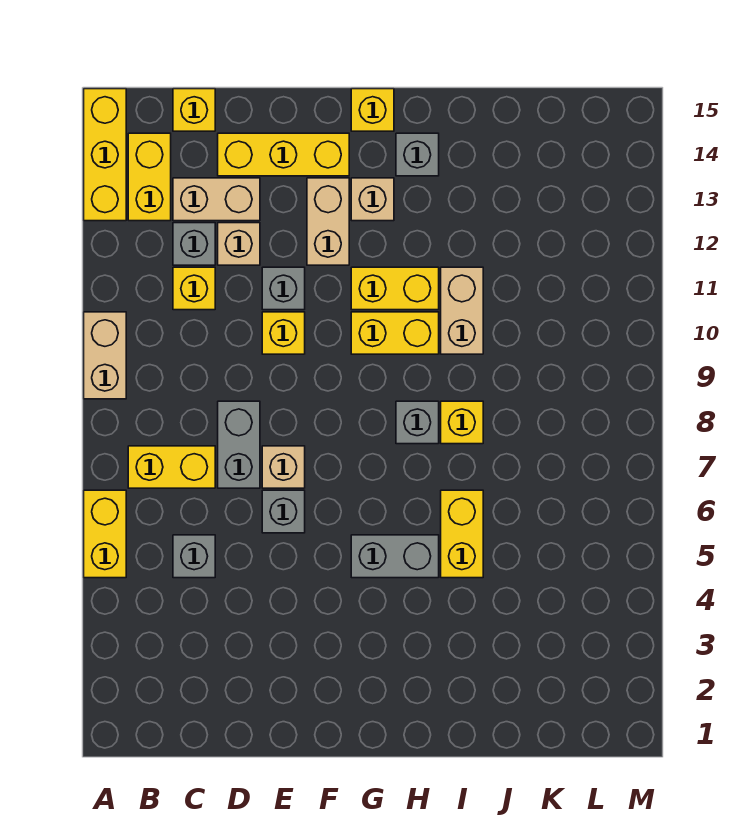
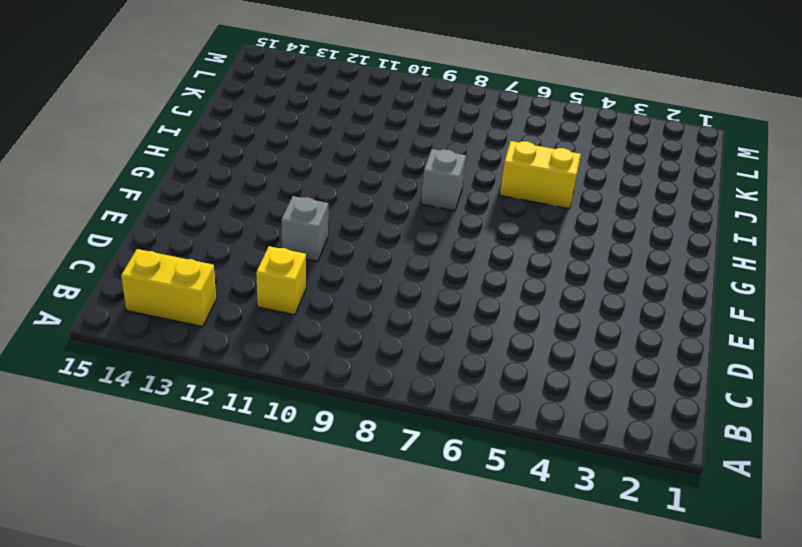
none -> yellow 1x2 brick [84,490,126,578]
none -> tan 1x2 brick [84,312,126,399]
none -> yellow 1x3 brick [84,89,126,221]

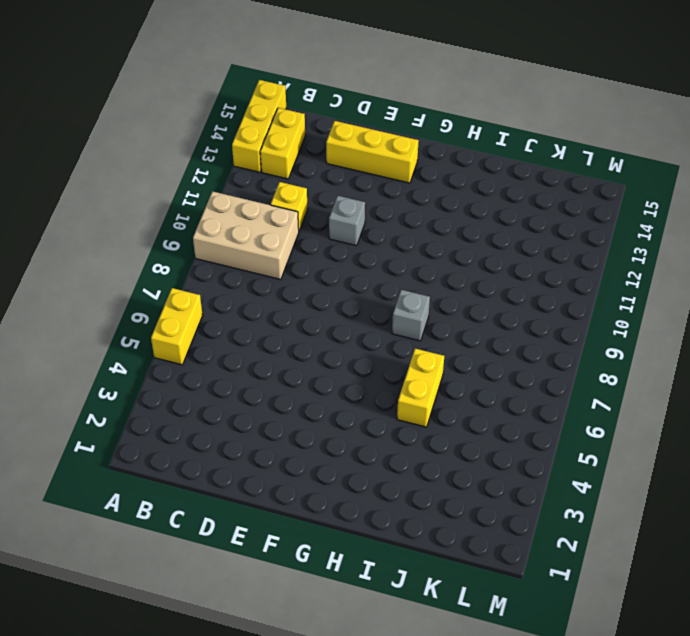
tan 2x3 brick [193,191,299,279] -> tan 1x2 brick [84,312,126,399]
none -> yellow 1x2 brick [128,446,215,488]
none -> grey 1x1 brick [173,535,215,578]
none -> grey 1x1 brick [173,223,215,265]

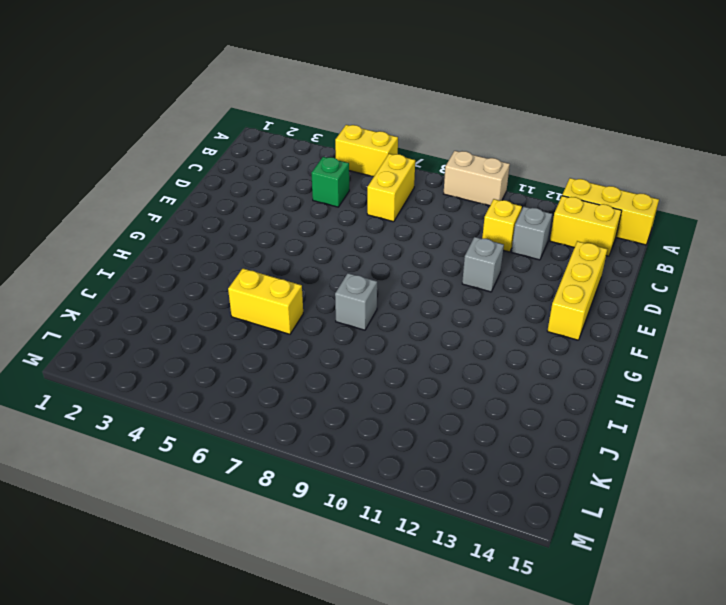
green 1x1 brick [312,157,349,207] -> grey 1x1 brick [173,535,215,578]
none -> tan 1x2 brick [173,178,260,221]
none -> yellow 1x1 brick [173,89,215,131]
none -> grey 1x2 brick [218,401,260,488]

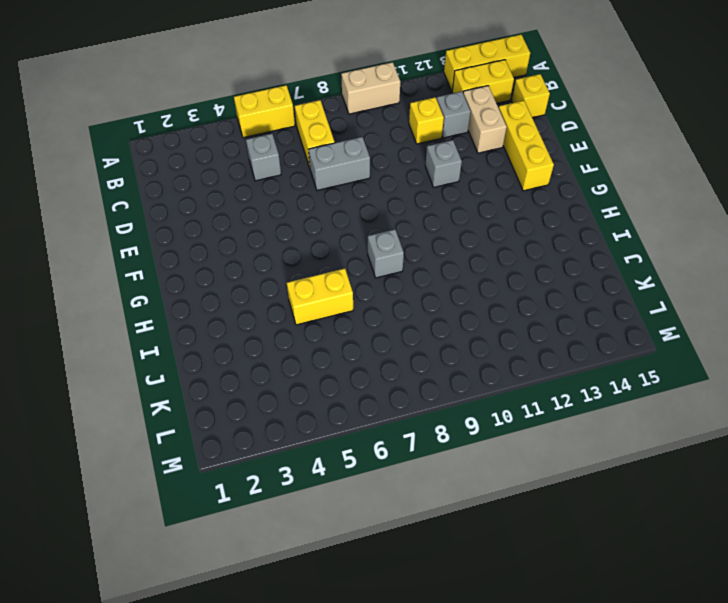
none -> tan 1x1 brick [218,223,260,265]
none -> grey 1x1 brick [262,490,305,533]
none -> tan 1x1 brick [262,446,305,488]

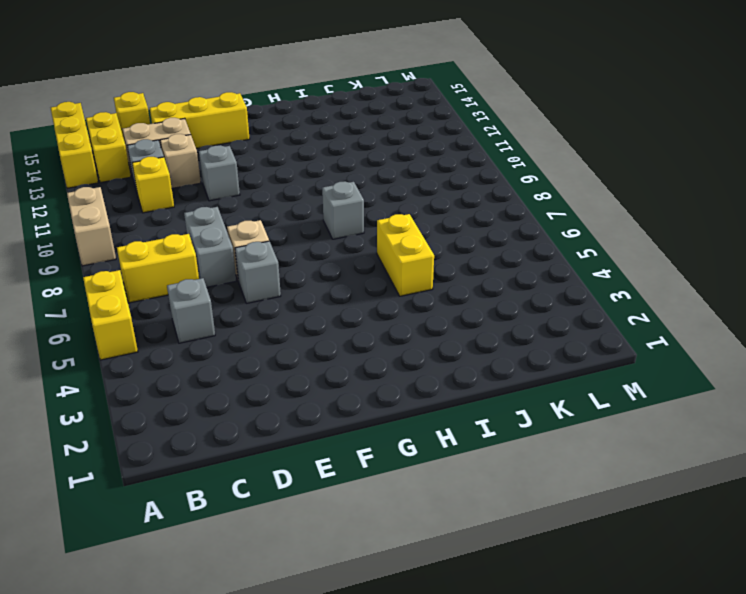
none -> yellow 1x1 brick [262,312,305,354]
none -> tan 1x2 brick [307,178,349,265]
none -> grey 1x2 brick [351,535,439,578]

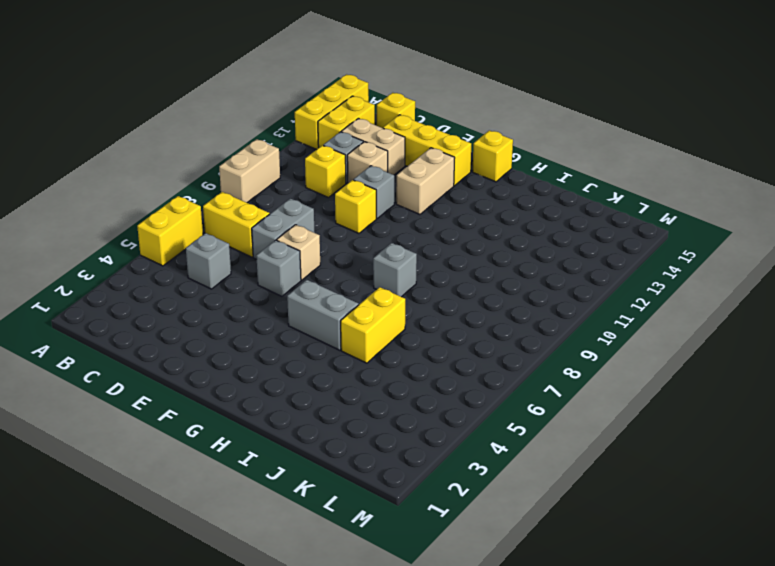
none -> yellow 1x2 brick [351,312,439,354]
none -> yellow 1x2 brick [351,267,439,310]
none -> tan 1x1 brick [351,178,394,221]

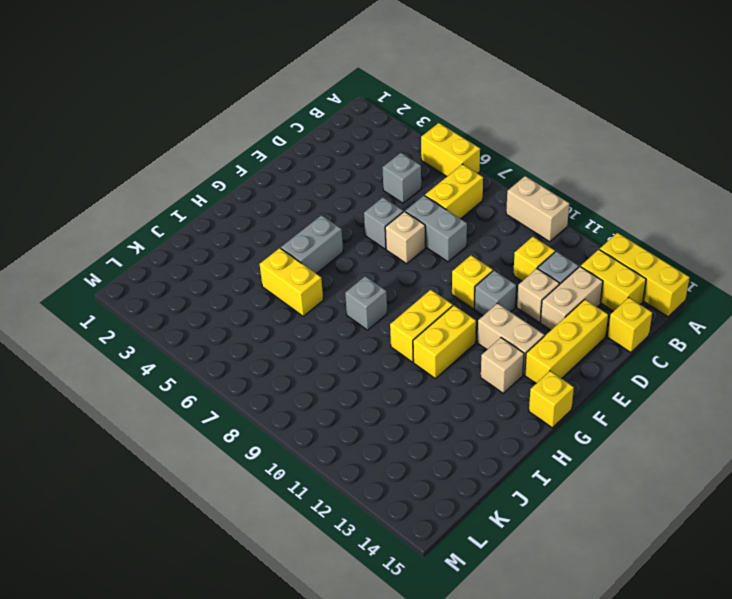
none -> grey 1x1 brick [396,133,439,176]
none -> yellow 1x1 brick [441,401,483,444]
none -> tan 1x2 brick [441,267,483,354]

